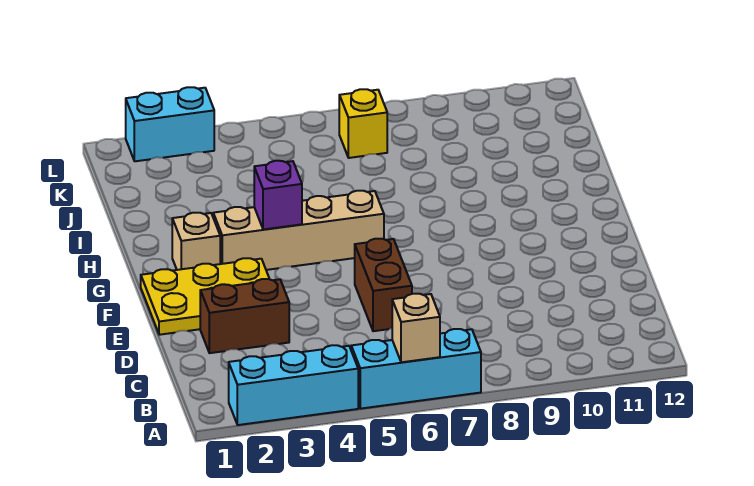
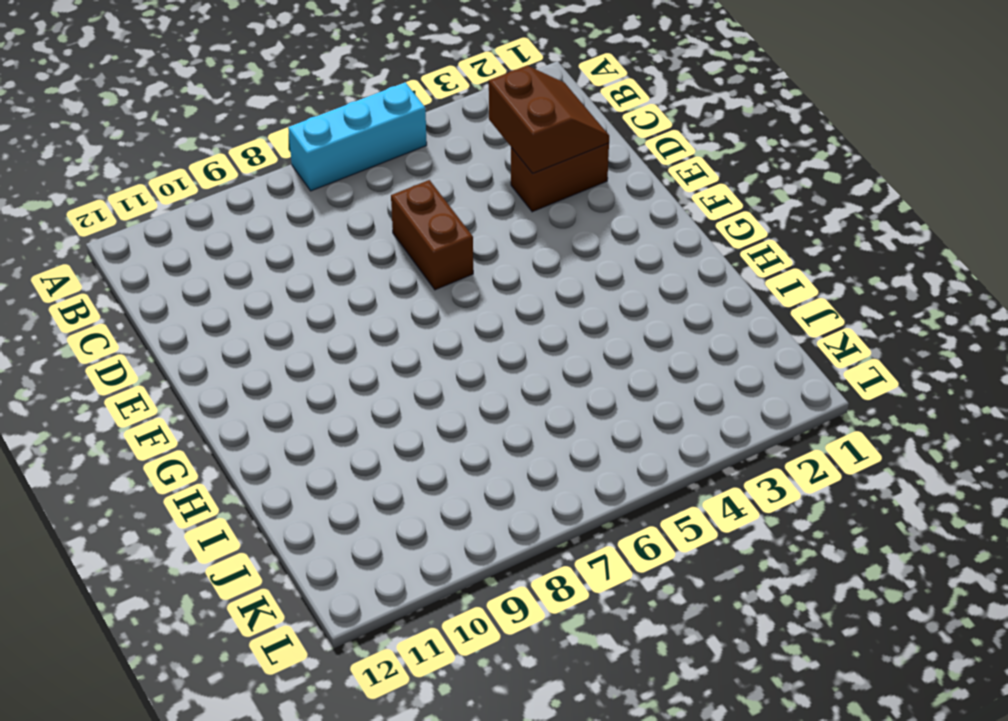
brown 2x2 slope [489,66,609,173] -> none
none -> cyan 1x3 brick [229,345,358,425]
none -> yellow 2x3 plate [141,258,269,335]

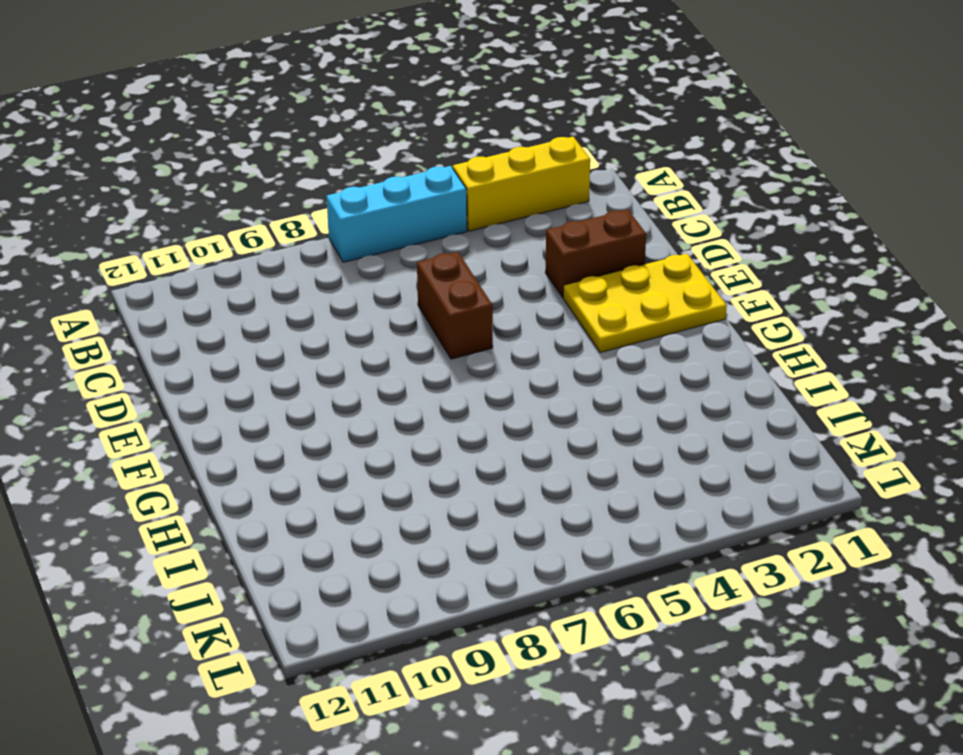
yellow 1x3 brick [453,137,590,231] -> cyan 1x3 brick [229,345,358,425]
none -> tan 1x1 brick [172,213,220,270]
none -> tan 1x4 brick [213,191,384,270]

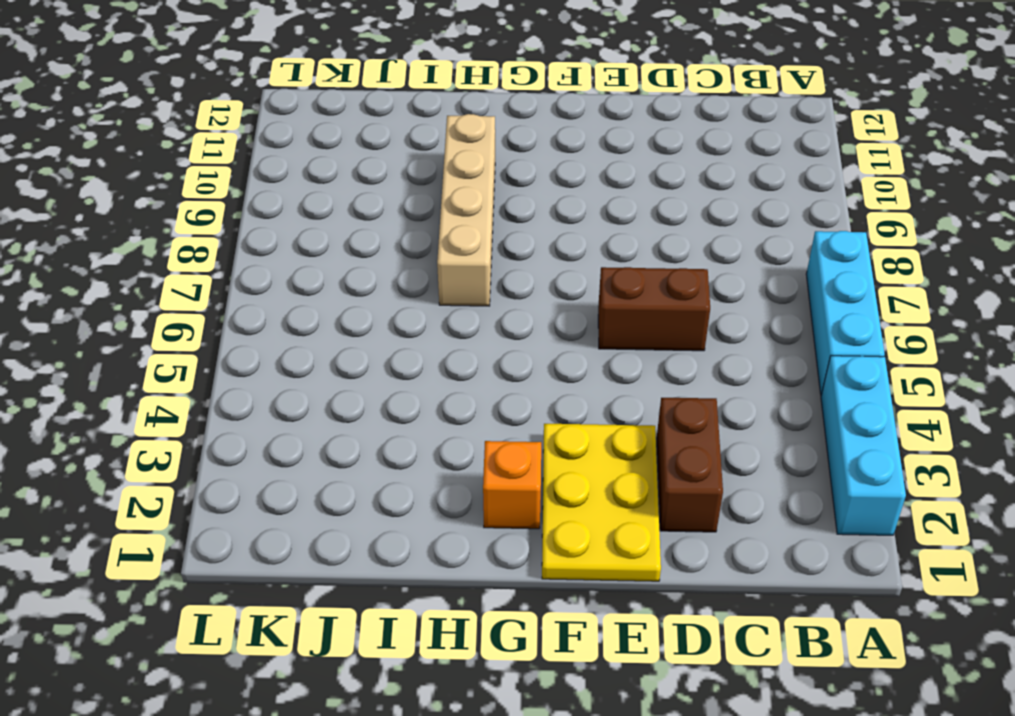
orange 1x1 brick [483,441,541,529] -> tan 1x1 brick [172,213,220,270]
tan 1x4 brick [437,114,495,306] -> tan 1x4 brick moved to [213,191,384,270]
none -> yellow 1x1 brick [339,89,387,158]
none -> cyan 1x2 brick [126,87,214,161]

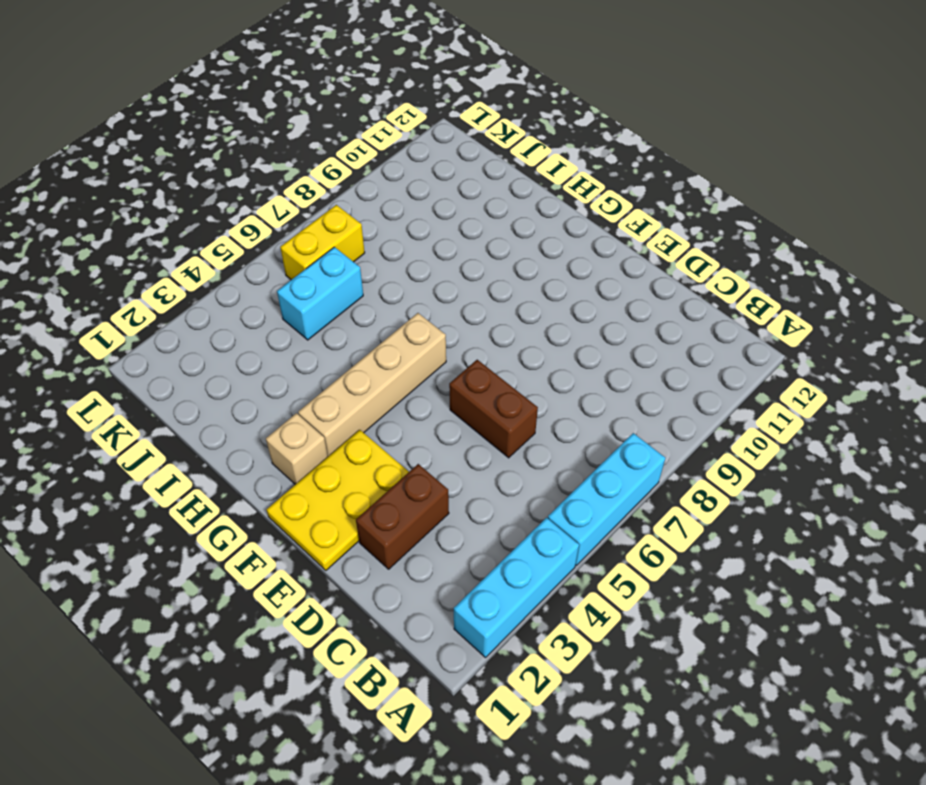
cyan 1x2 brick [277,247,363,340] -> cyan 1x2 brick moved to [126,87,214,161]
yellow 1x2 brick [280,205,365,280] -> yellow 1x1 brick [339,89,387,158]
none -> tan 1x1 brick [392,294,440,362]
none -> purple 1x1 brick [254,161,302,230]

